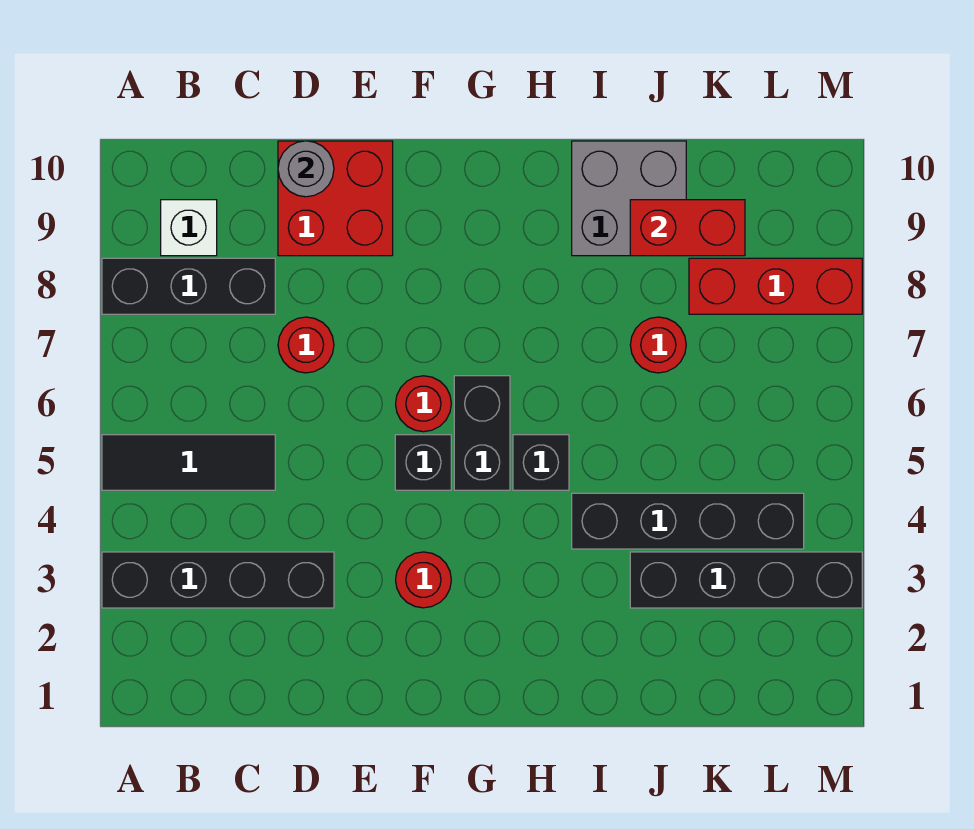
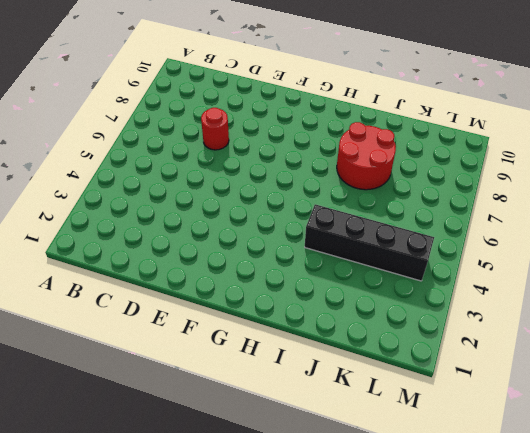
red 2x2 round brick [337,122,396,190] -> red 1x1 round brick [630,317,686,373]
none -> black 1x4 brick [102,552,334,608]
none -> black 1x3 tile [102,435,275,490]
none -> black 1x3 brick [102,258,275,314]

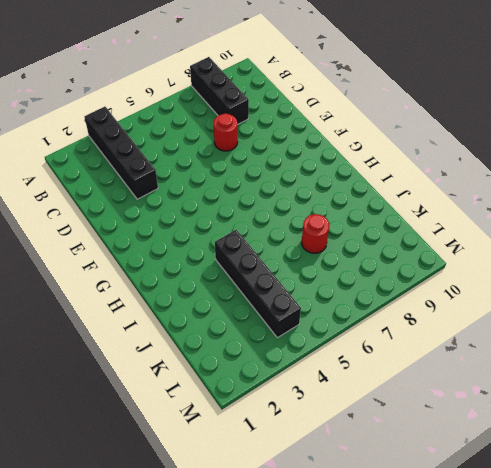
none -> black 1x3 tile [102,435,275,490]
none -> white 1x1 brick [161,200,217,256]
none -> red 2x2 brick [278,141,393,256]

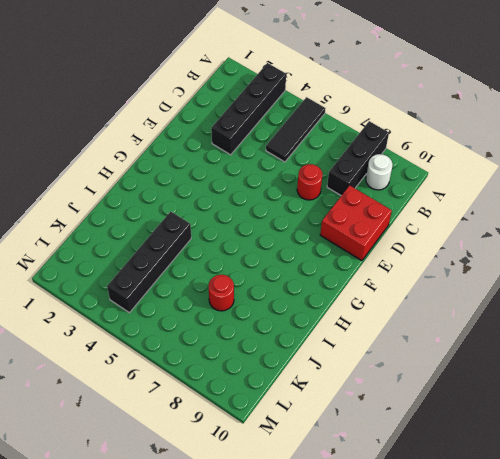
white 1x1 round brick [366,154,393,190] -> white 1x1 brick [161,200,217,256]
none -> red 1x1 round brick [396,552,451,608]
none -> black 1x1 brick [395,435,451,490]
none -> red 1x1 round brick [396,376,451,432]

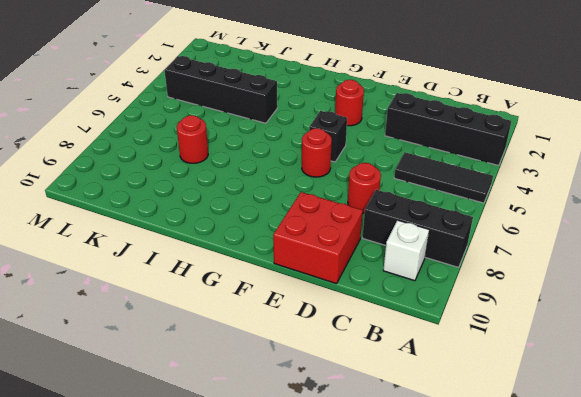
none -> black 1x2 brick [454,376,510,490]
none -> black 1x1 brick [513,435,569,490]
none -> grey 2x2 brick [572,141,686,256]

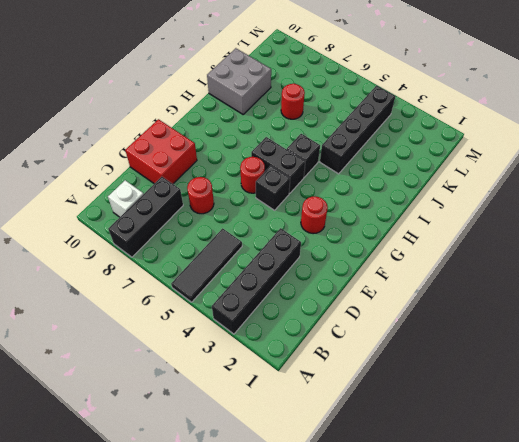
none -> black 1x4 brick [630,552,862,608]
none -> red 1x3 brick [689,258,862,314]
none -> grey 1x1 round brick [278,141,334,197]

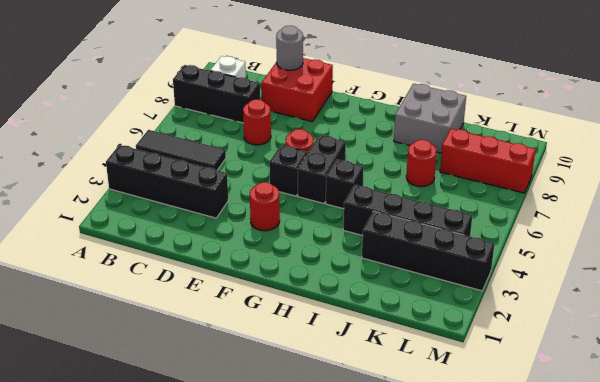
none -> red 1x2 brick [630,200,745,256]

